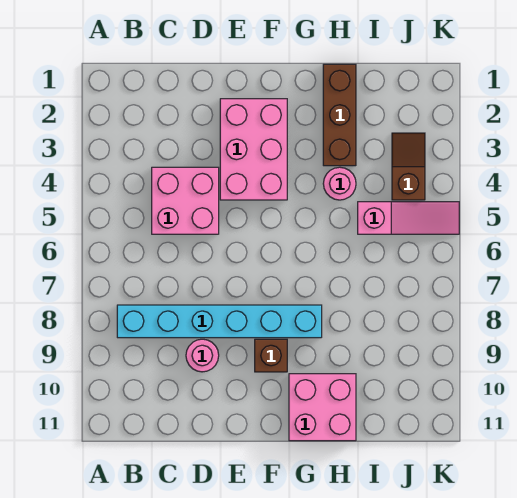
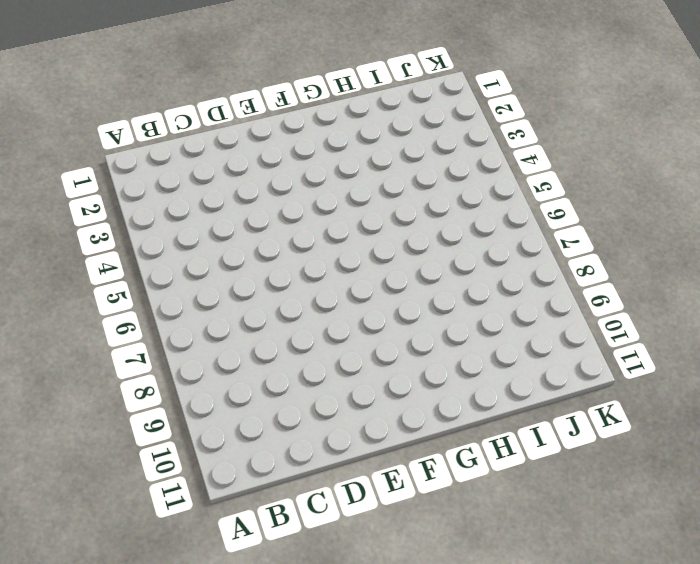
none -> cyan 1x6 brick [117,305,322,338]
none -> pink 2x2 brick [152,167,219,234]

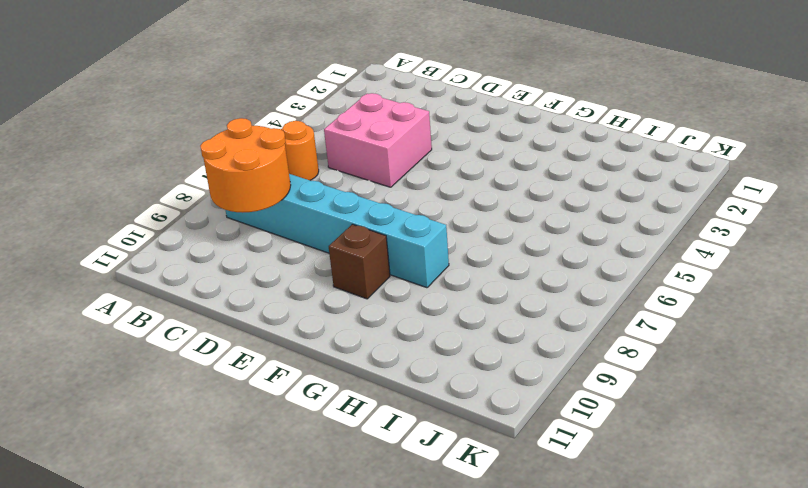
orange 1x1 round brick [281,121,319,180] -> none
orange 2x2 round brick [200,118,291,213] -> none
none -> pink 1x1 round brick [186,339,219,372]
none -> pink 2x3 brick [220,99,287,200]

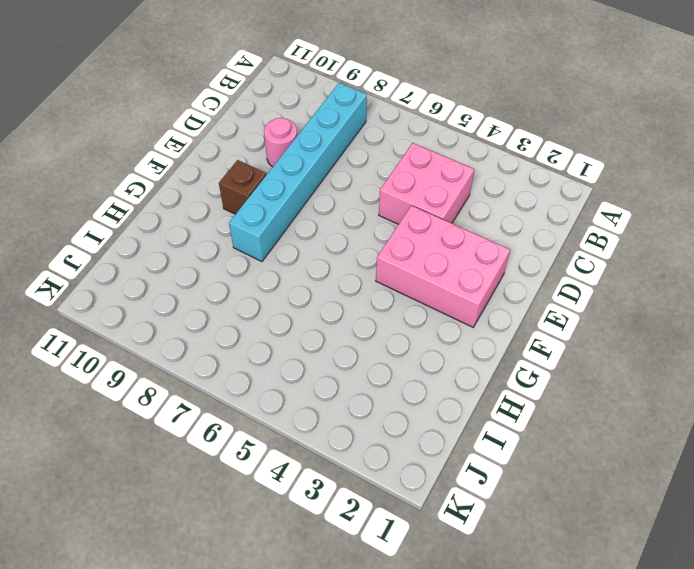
none -> pink 2x2 brick [289,374,356,441]
none -> brown 1x3 brick [323,64,356,166]

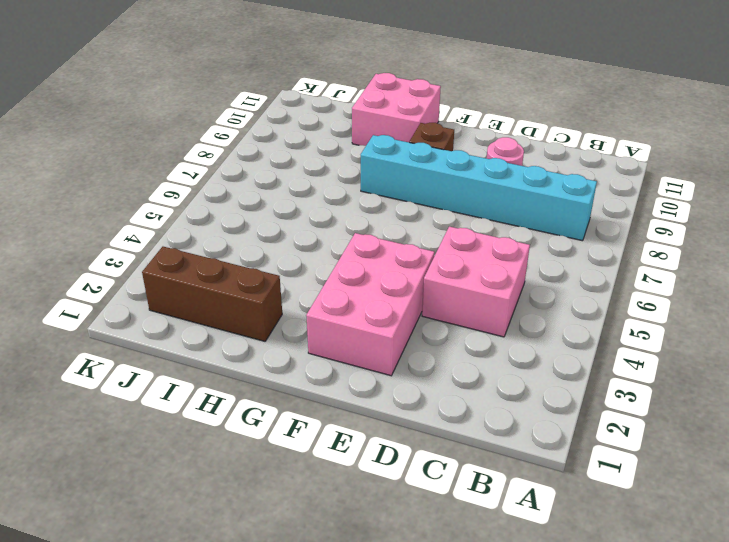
brown 1x3 brick [142,247,282,341] -> brown 1x3 brick turned to [323,64,356,166]
none -> pink 1x1 round brick [323,167,356,200]
none -> pink 1x3 slope [358,202,459,234]

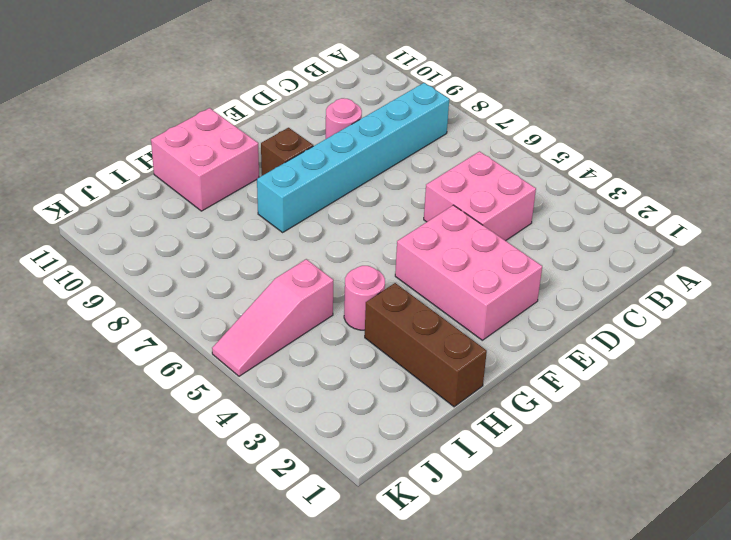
none -> brown 1x2 slope [392,133,425,200]

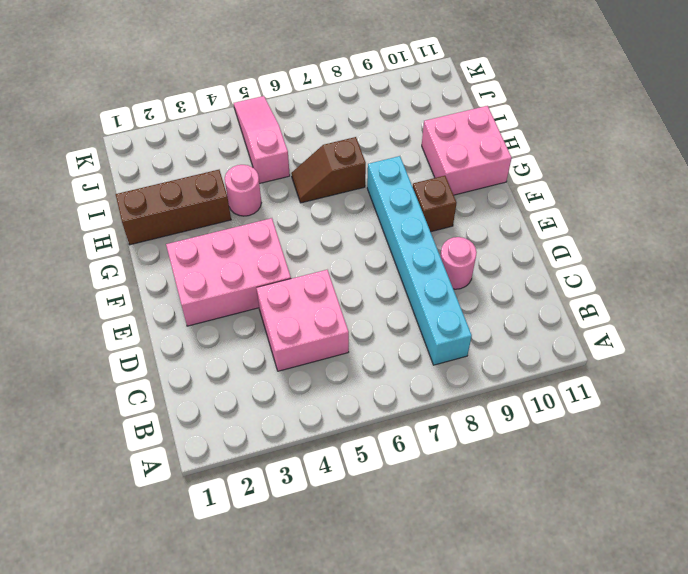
brown 1x2 slope [292,137,366,203] -> brown 1x2 slope moved to [392,133,425,200]

